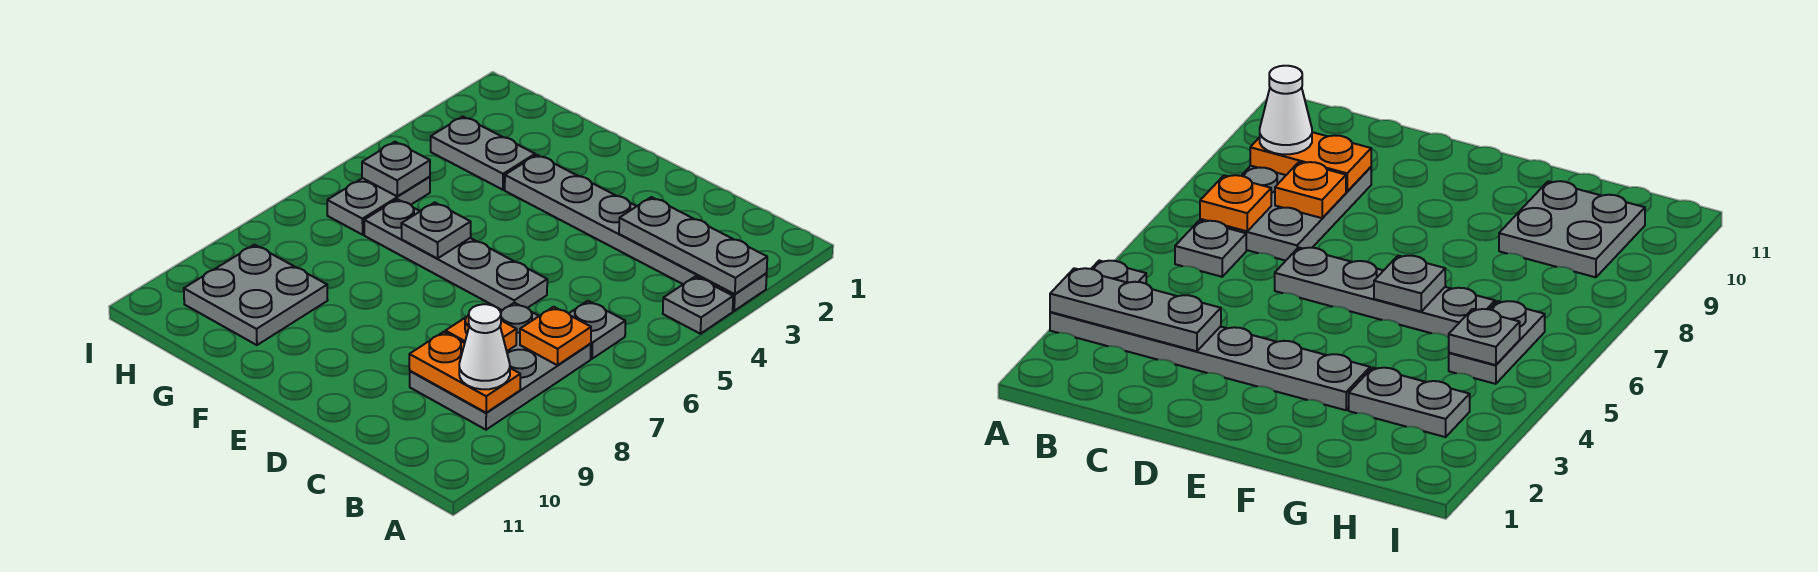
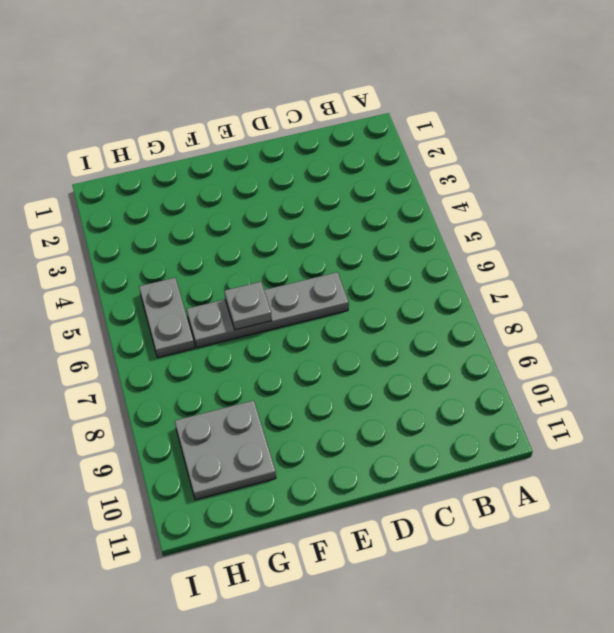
none -> grey 1x6 plate [505,155,767,311]
none -> grey 1x1 plate [663,276,733,334]
none -> grey 1x1 plate [569,301,625,359]

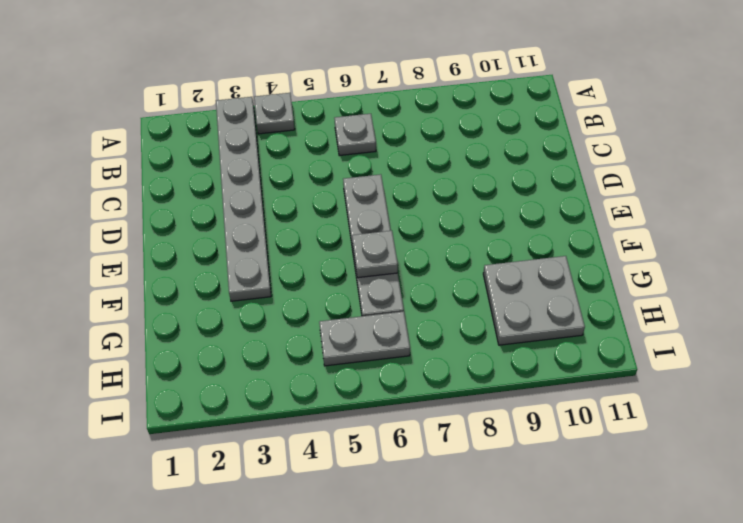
none -> grey 2x3 plate [410,303,591,430]
none -> grey 1x2 plate [431,117,535,190]
none -> grey 1x3 plate [619,197,767,294]

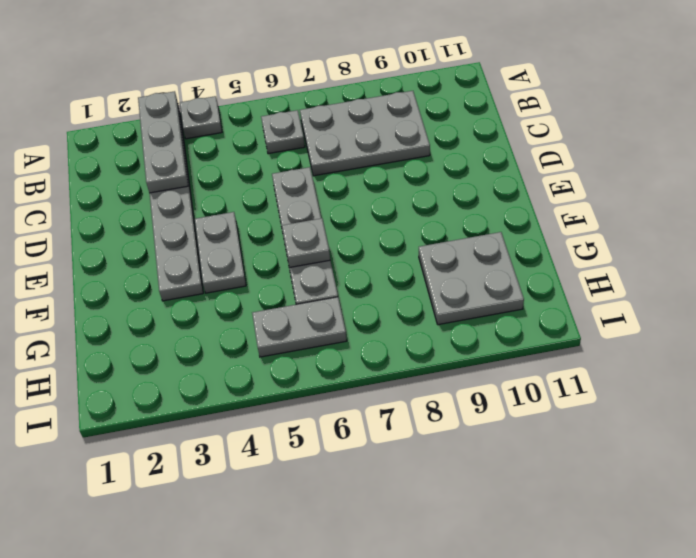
grey 1x2 plate [195,212,246,293] -> grey 1x2 plate moved to [431,117,535,190]
none -> orange 1x1 plate [520,307,591,365]
none -> orange 1x2 plate [409,332,520,413]
none -> orange 1x1 plate [445,315,517,351]

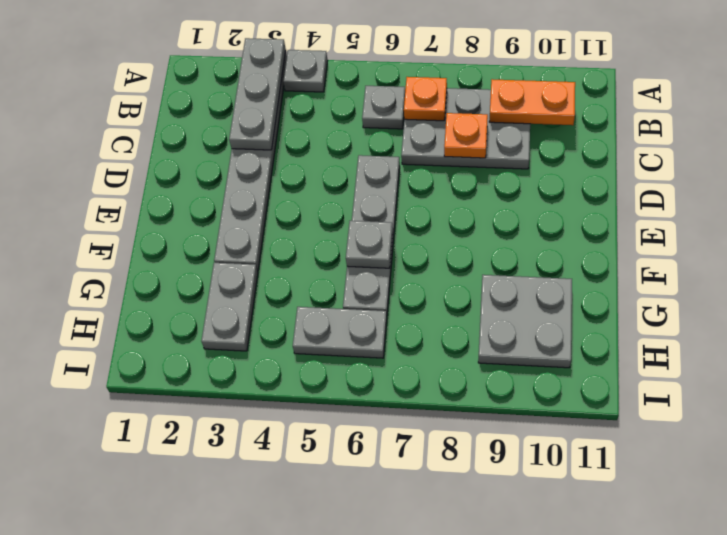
orange 1x2 plate [489,79,575,125] -> orange 1x2 plate turned to [409,332,520,413]
none -> grey 1x1 plate [362,142,430,196]
none -> white 1x1 cone [459,304,510,389]

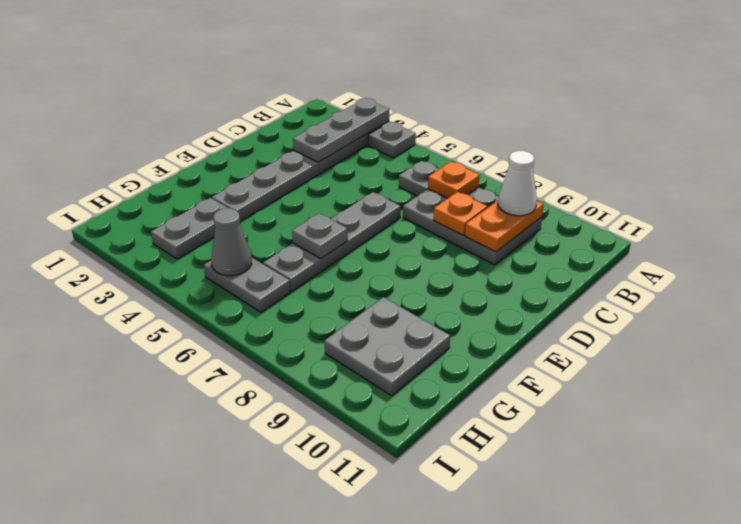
grey 1x1 cone [211,208,252,276] -> grey 1x1 plate [362,142,430,196]

